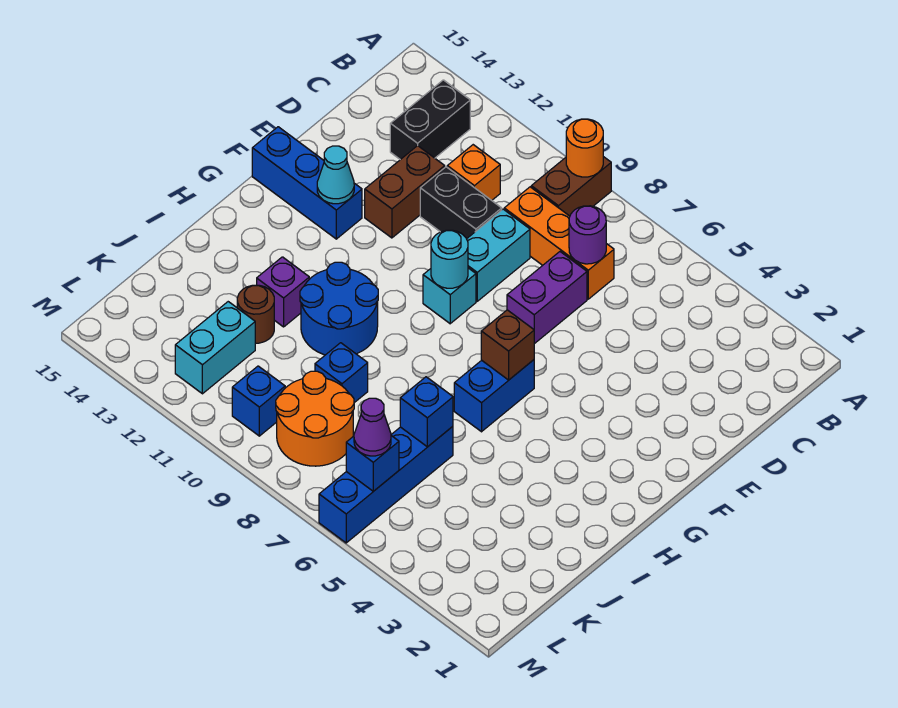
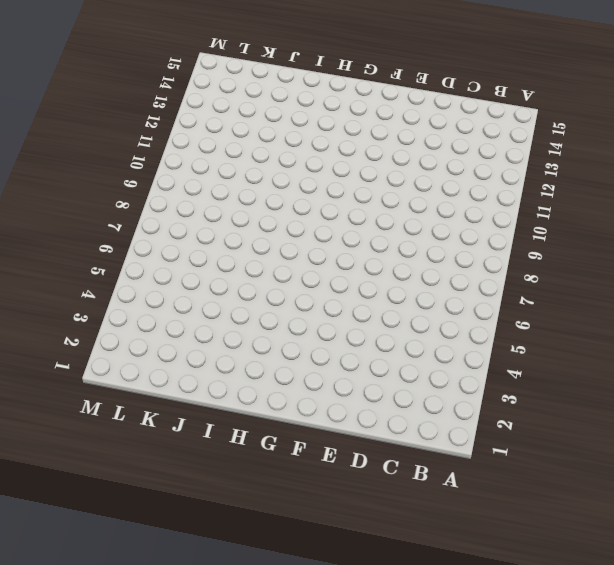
none -> brown 1x2 brick [531,157,611,216]
none -> black 1x2 brick [390,80,470,160]
none -> orange 1x3 brick [504,187,614,299]

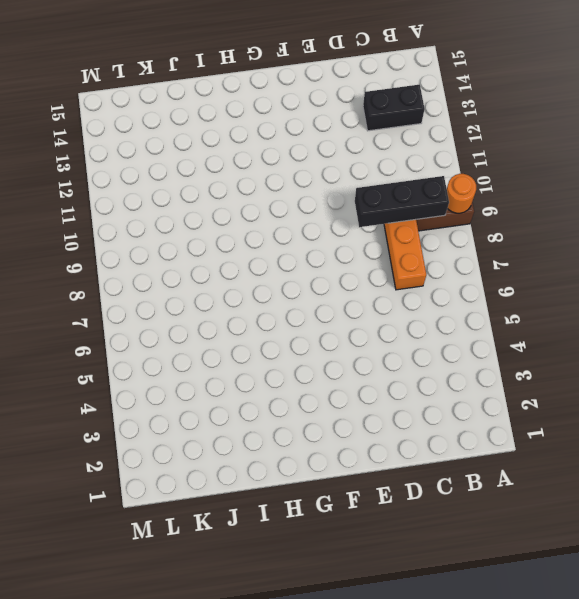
black 1x3 brick [355,176,449,227] -> none
none -> orange 1x1 brick [447,145,500,200]
none -> purple 1x2 brick [507,252,587,344]
none -> cyan 1x2 brick [467,209,530,301]

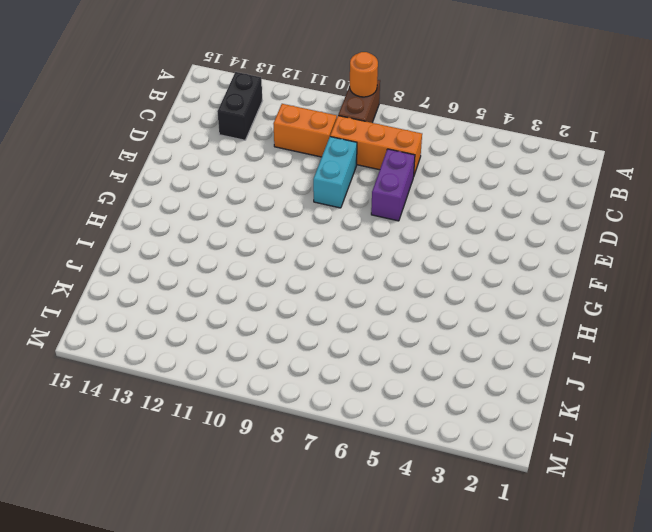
orange 1x2 brick [273,104,337,157] -> orange 1x1 brick [447,145,500,200]
none -> black 1x2 brick [420,167,502,239]
none -> brown 1x2 brick [365,146,445,238]
none -> cyan 1x1 brick [423,268,476,324]

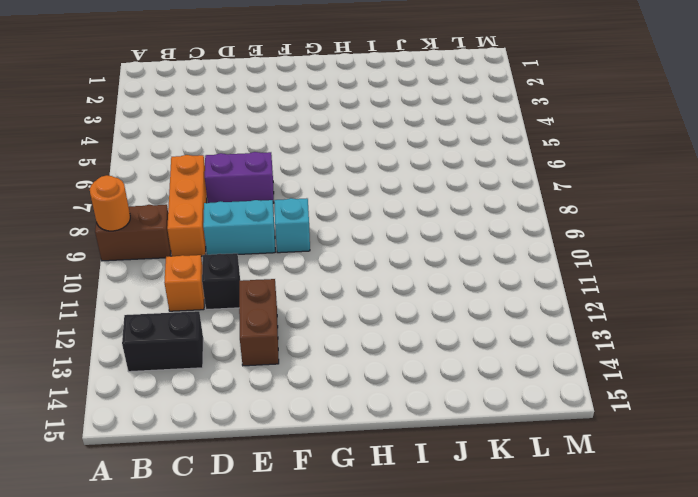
black 1x1 brick [202,253,240,310] -> black 1x2 brick [420,167,502,239]
brown 1x2 brick [239,279,279,366] -> brown 1x2 brick turned to [365,146,445,238]
none -> blue 1x3 brick [252,127,362,239]
none -> blue 1x2 brick [454,360,534,432]
none -> blue 2x2 round brick [300,262,378,355]

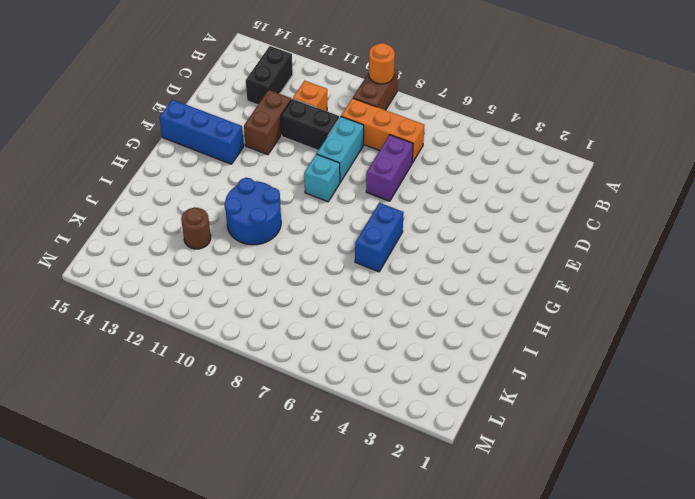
none -> purple 1x1 brick [257,257,309,327]
none -> blue 1x4 brick [319,426,453,543]
none -> blue 1x1 brick [315,343,368,403]

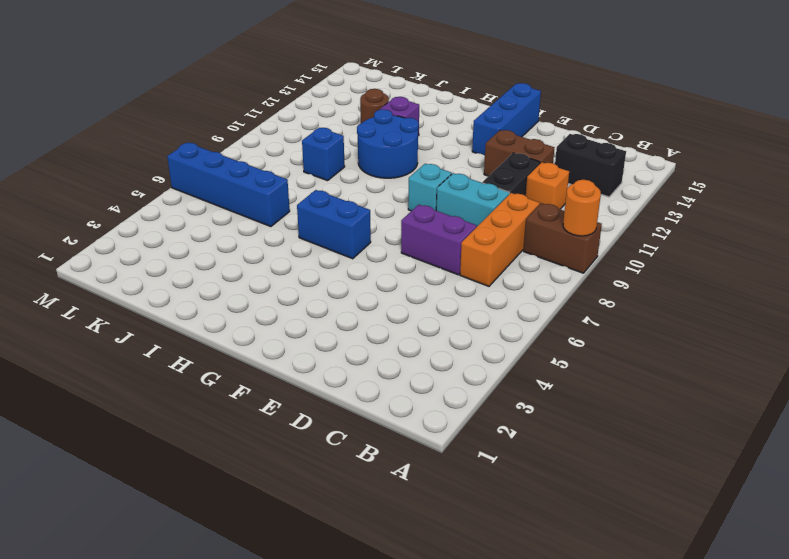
none -> orange 2x2 round brick [276,371,354,466]
none -> cyan 1x2 brick [175,302,255,394]
none -> blue 1x1 brick [232,366,285,436]

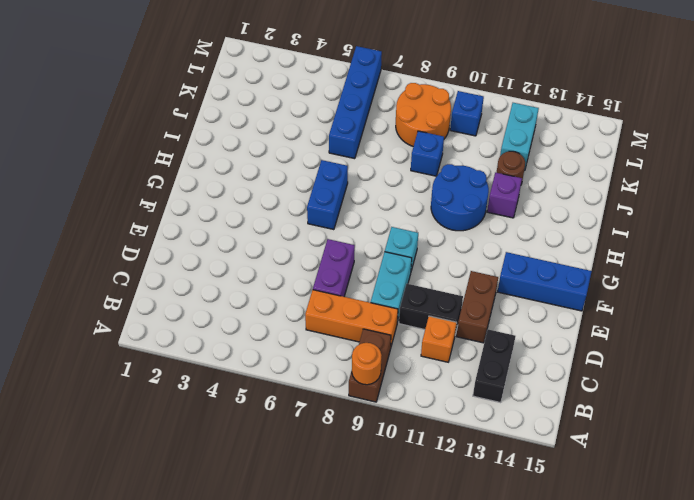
none -> purple 1x1 round brick [569,206,606,264]
none -> cyan 1x1 round brick [431,230,468,288]
none -> cyan 1x1 cone [317,146,354,204]

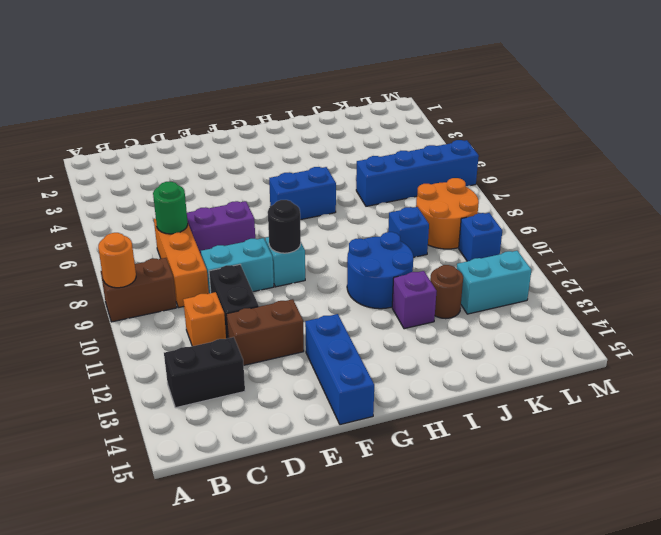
green 1x1 round brick [153,182,188,234] -> purple 1x1 round brick [569,206,606,264]
black 1x1 round brick [268,200,301,253] -> cyan 1x1 round brick [431,230,468,288]
none -> cyan 1x1 cone [317,146,354,204]
none -> brown 1x1 brick [481,310,534,380]
none -> blue 1x1 brick [400,377,453,447]

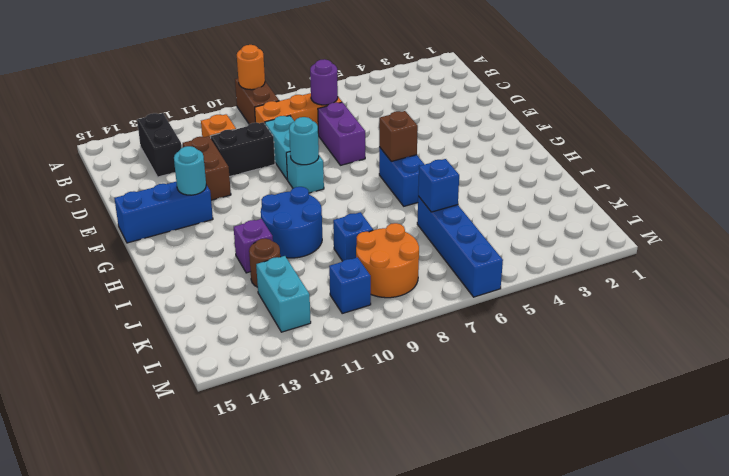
cyan 1x1 round brick [174,146,206,195] -> cyan 1x1 cone [317,146,354,204]
none -> blue 1x1 brick [346,436,399,491]
none -> purple 1x1 cone [354,398,391,456]

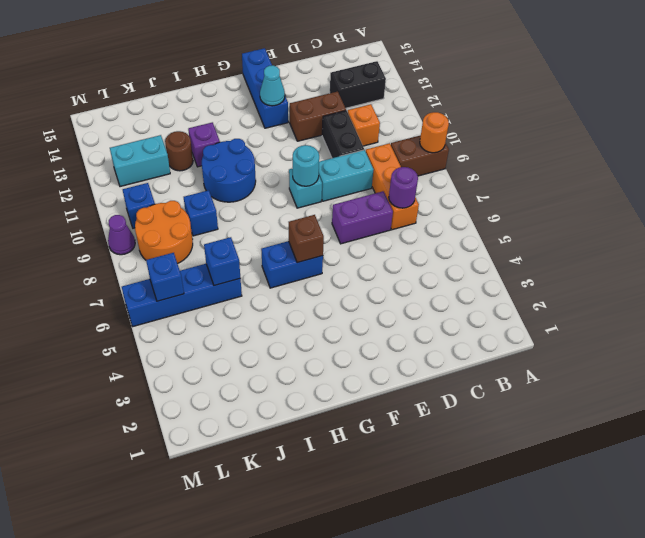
purple 1x1 cone [108,215,135,255] -> purple 1x1 cone moved to [354,398,391,456]

